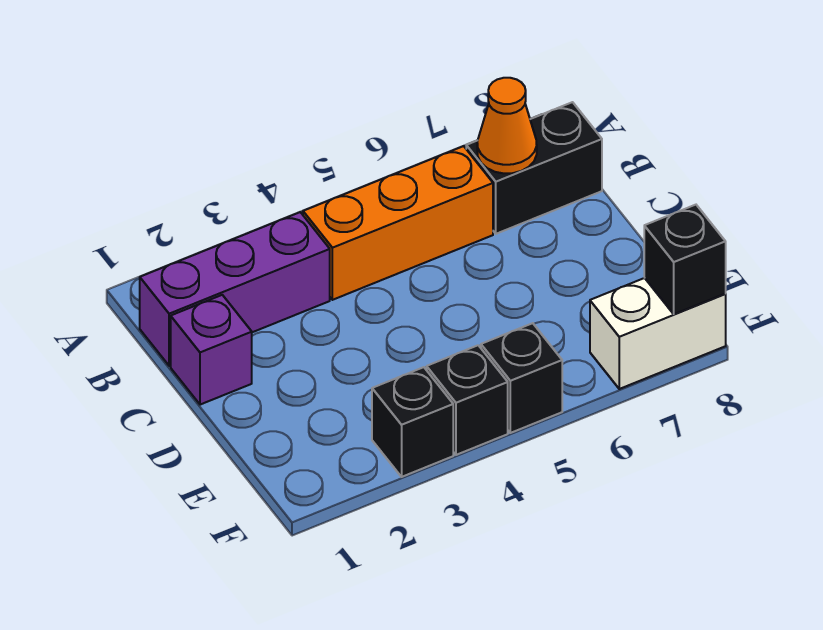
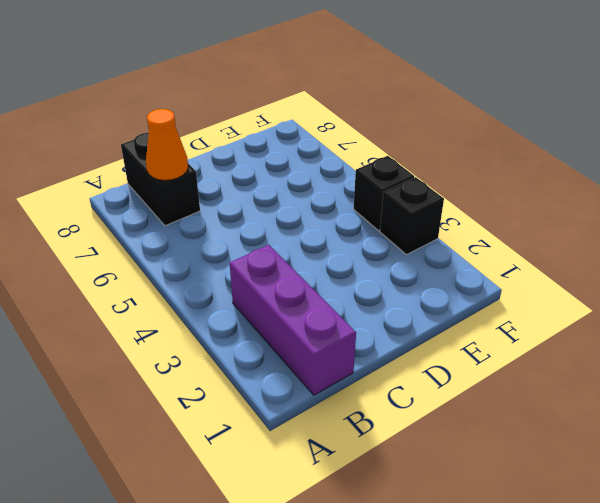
none -> orange 1x3 brick [303,146,493,300]
none -> purple 1x1 brick [171,295,252,405]

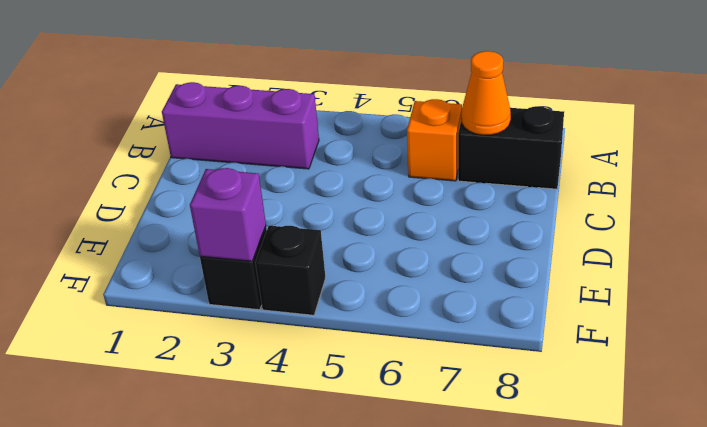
orange 1x1 brick [407,99,462,181] -> orange 1x3 brick [303,146,493,300]
purple 1x1 brick [190,168,266,261] -> purple 1x1 brick moved to [171,295,252,405]
none -> black 1x1 brick [481,323,562,433]
none -> white 1x2 brick [590,278,726,389]

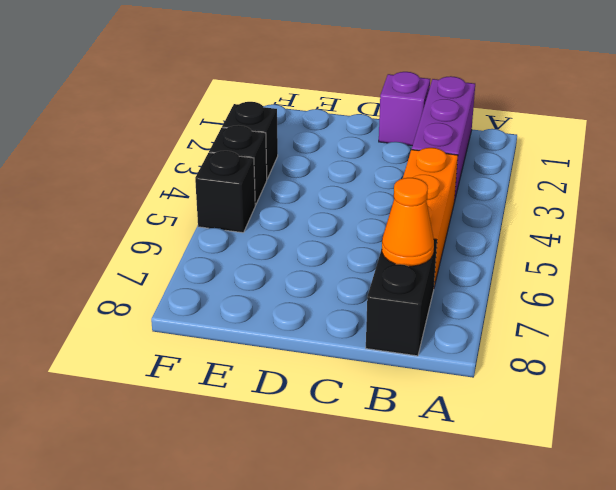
none -> white 1x2 brick [590,278,726,389]
none -> black 1x1 brick [644,205,726,314]

